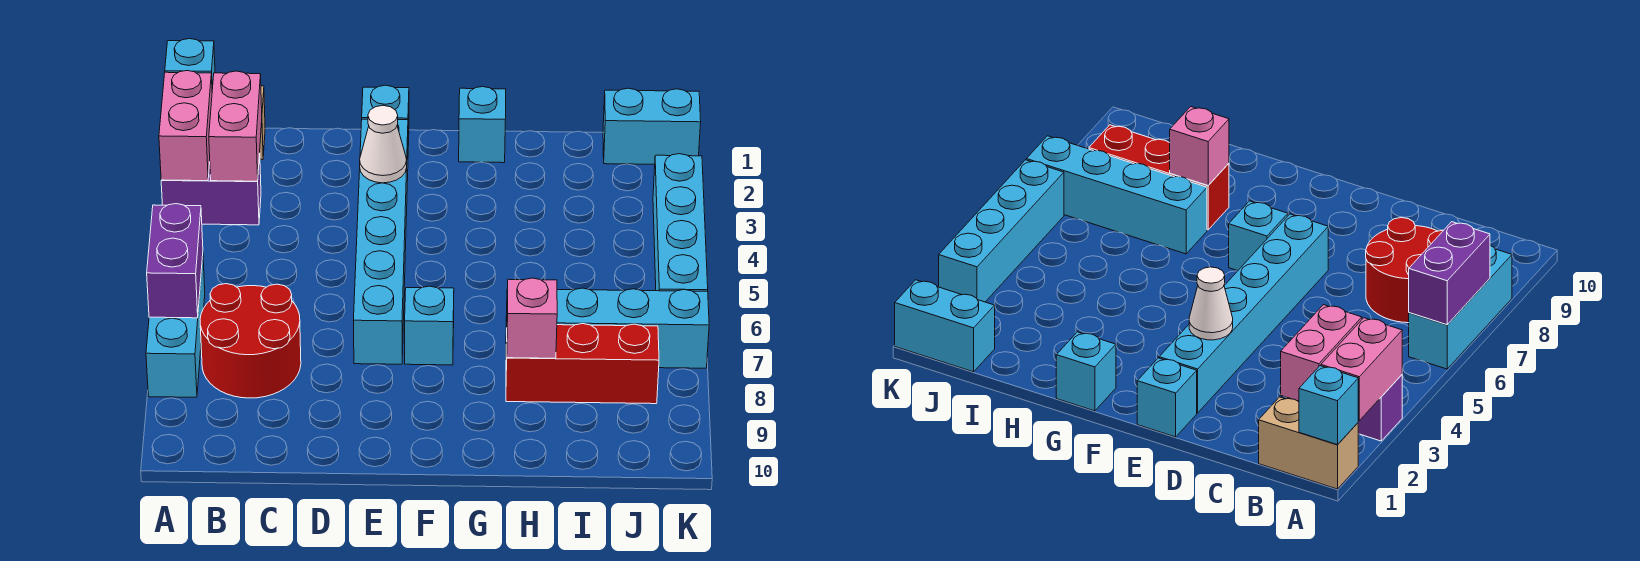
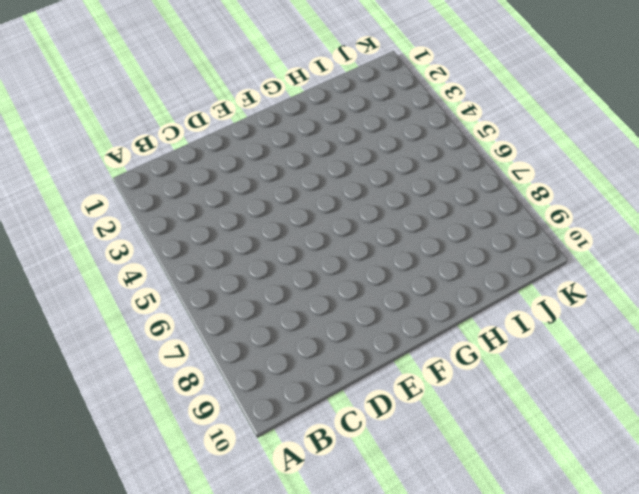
none -> tan 1x2 brick [1259,397,1358,489]
none -> purple 1x2 brick [161,154,261,225]
none -> cyan 1x3 brick [146,256,205,397]

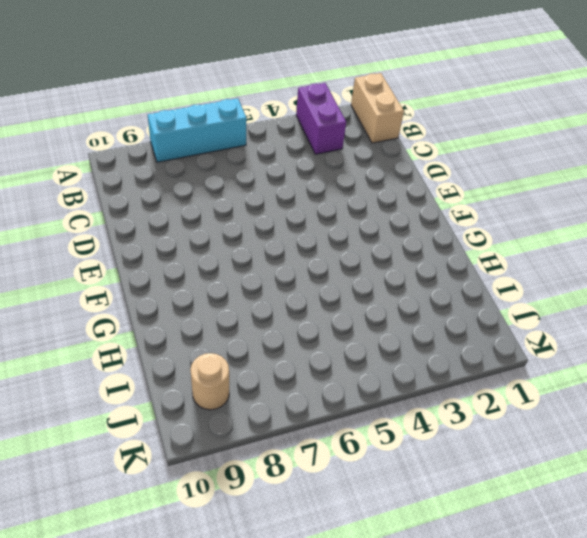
tan 1x1 round brick [190,353,229,410] -> none
none -> red 2x2 round brick [200,284,301,398]
none -> cyan 1x1 brick [362,85,409,146]
none -> cyan 1x6 brick [353,119,408,364]

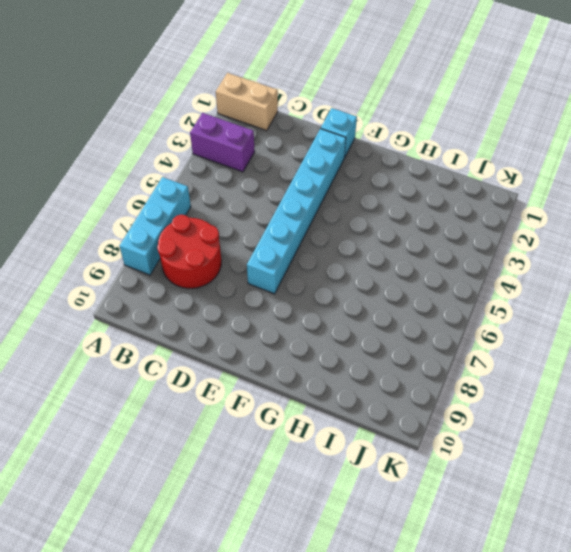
none -> cyan 1x1 brick [405,286,454,365]
none -> cyan 1x1 brick [459,87,506,163]
none -> cyan 1x4 brick [506,288,709,368]

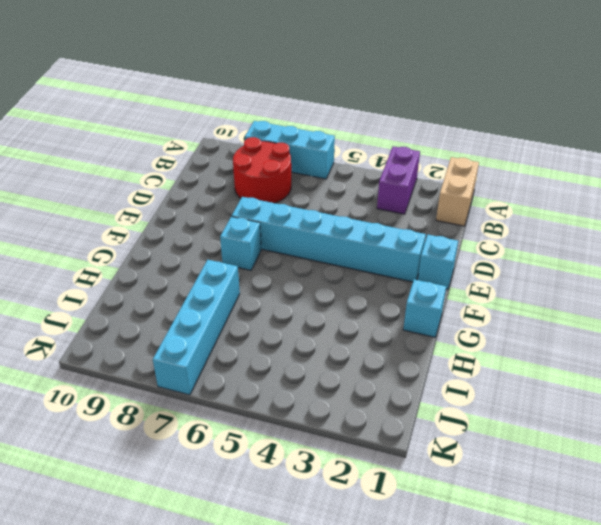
none -> red 1x3 brick [506,324,659,404]
none -> cyan 1x2 brick [603,88,701,164]
none -> cyan 1x4 brick [653,154,708,291]

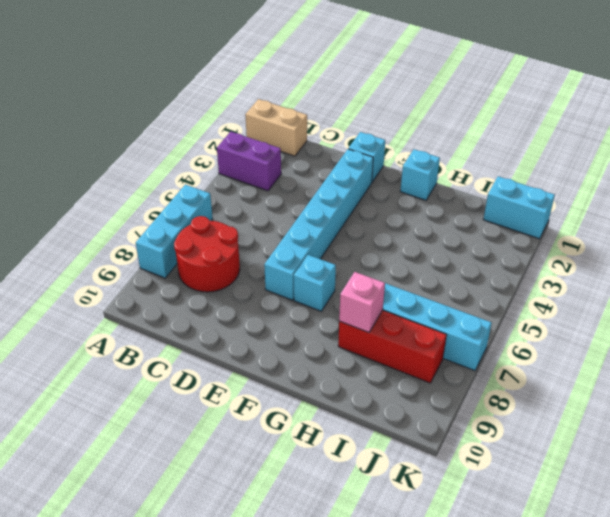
none -> cyan 1x4 brick [653,154,708,291]
none -> cyan 1x1 brick [165,39,215,89]
none -> pink 1x2 brick [159,71,212,181]

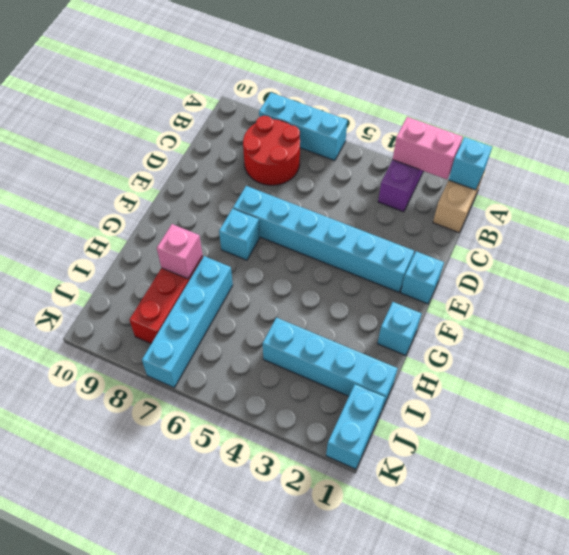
cyan 1x4 brick [263,318,398,409] -> cyan 1x4 brick moved to [653,154,708,291]
none -> purple 1x2 brick [147,204,203,318]
none -> pink 1x2 brick [209,71,262,181]
none -> white 1x1 cone [360,105,407,183]

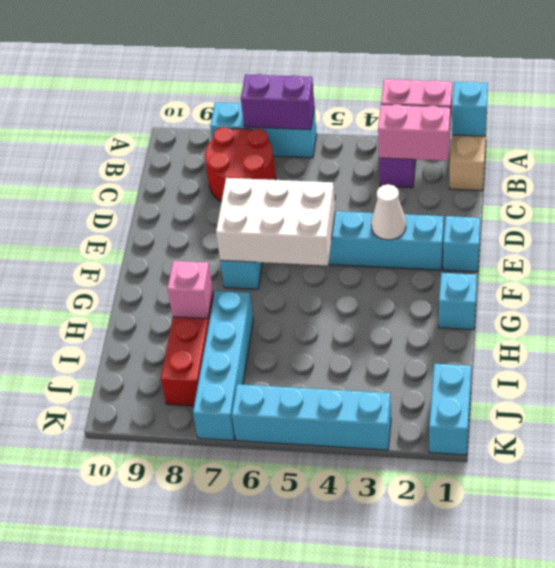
white 2x3 brick [216,178,335,266] -> none

